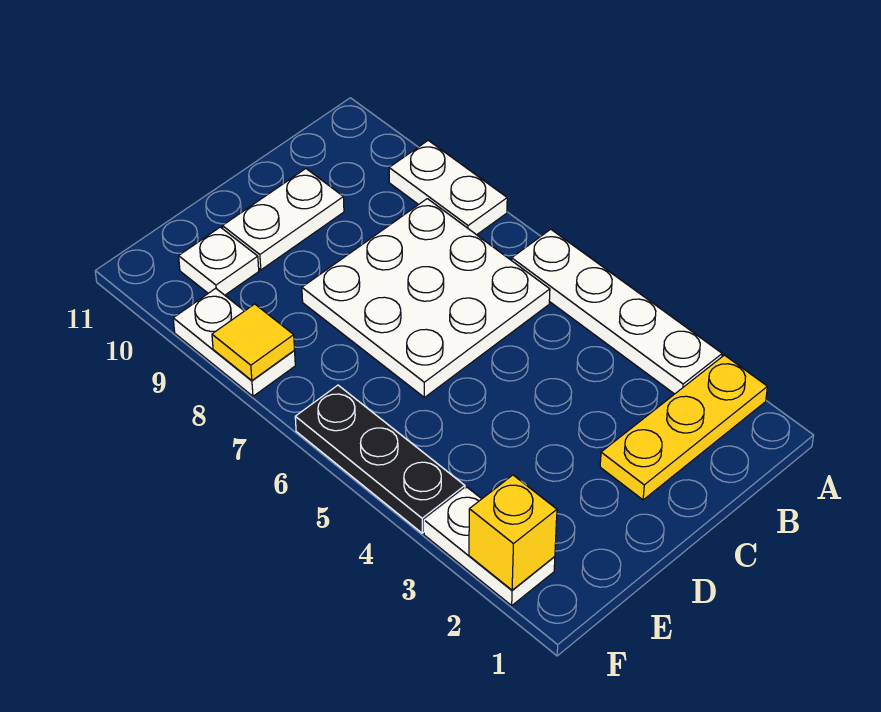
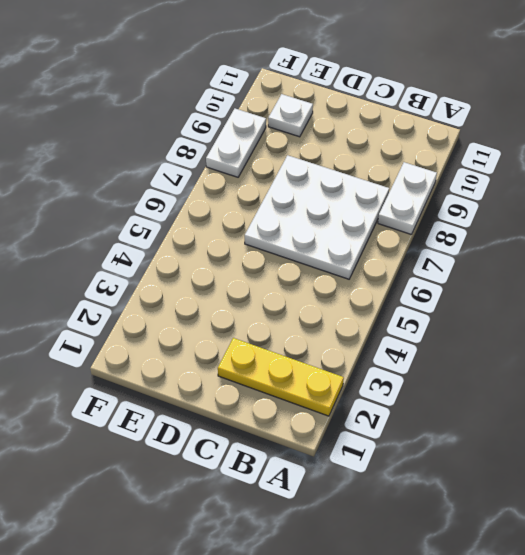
none -> white 1x4 plate [512,229,722,394]
none -> white 1x2 plate [222,169,344,270]

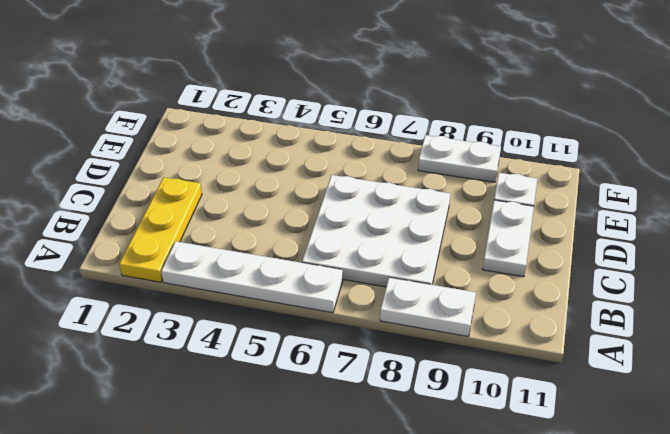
none -> white 1x2 plate [424,488,555,605]
none -> black 1x3 plate [295,385,465,533]

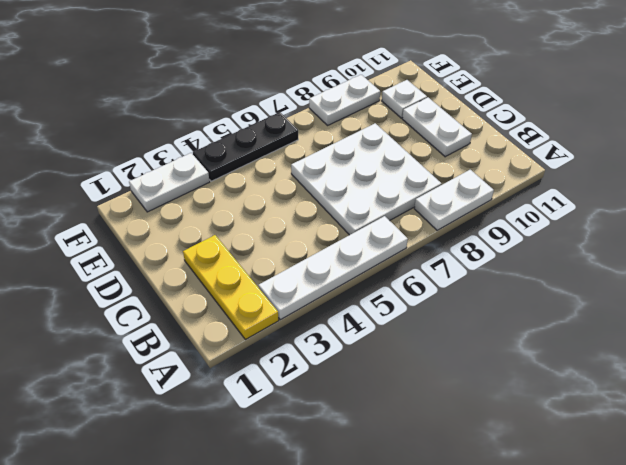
none -> yellow 1x1 brick [469,475,557,590]
none -> yellow 1x1 tile [212,304,295,380]

